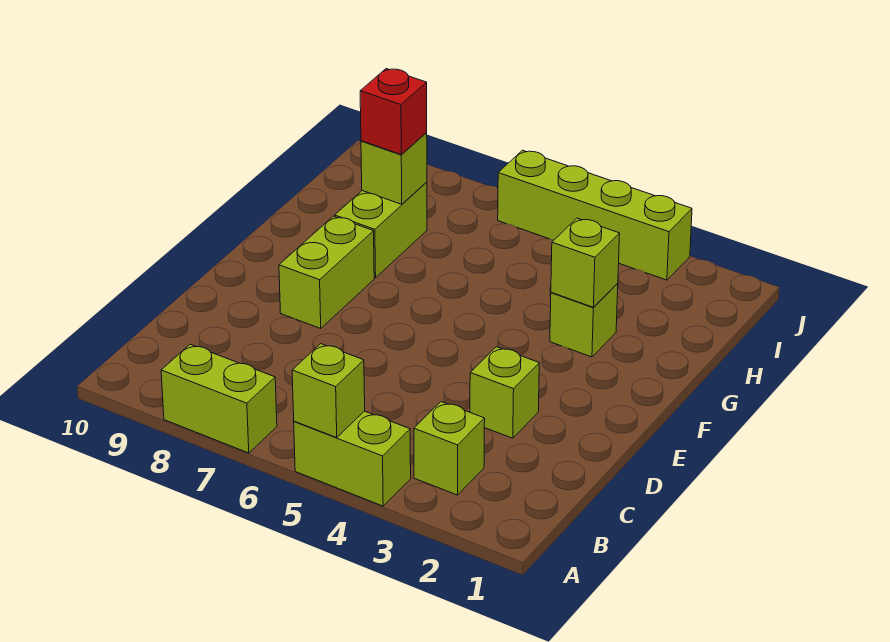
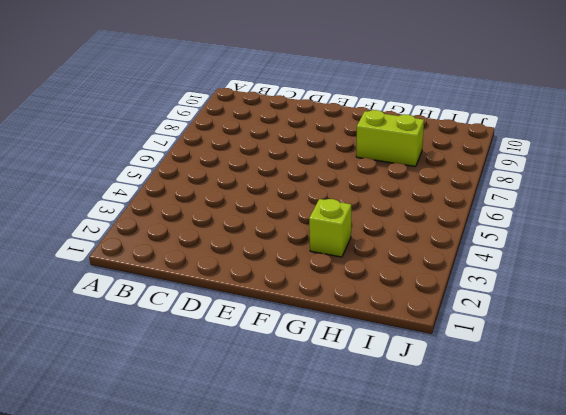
none -> lime 1x2 brick [294,411,411,506]
none -> lime 1x2 brick [161,344,277,453]
none -> lime 1x1 brick [414,402,485,495]

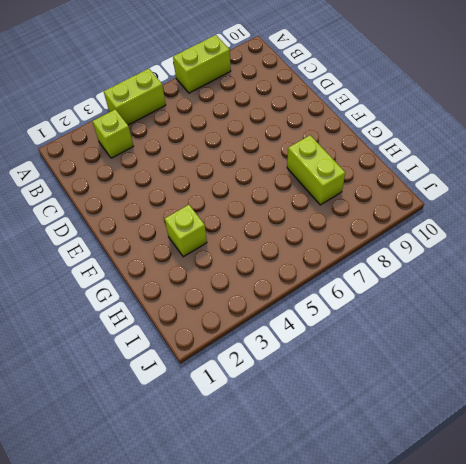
none -> lime 1x1 brick [470,347,539,438]
none -> lime 1x2 brick [279,216,374,328]
none -> lime 1x4 brick [498,150,692,280]

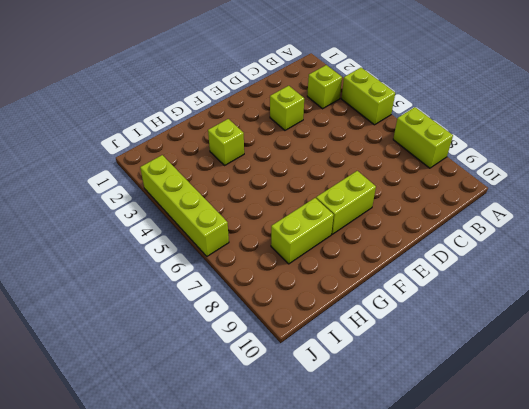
none -> lime 1x1 brick [292,344,365,438]
none -> lime 1x1 brick [551,218,620,307]
none -> lime 1x1 brick [361,133,427,204]

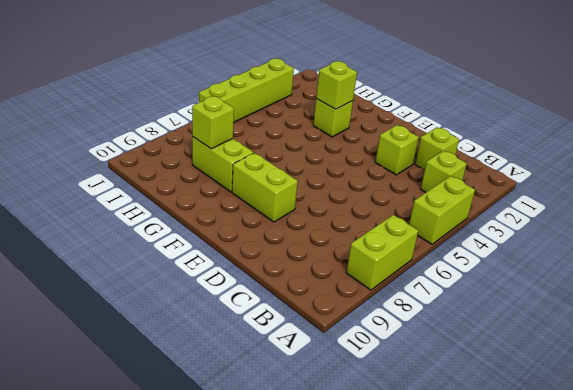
lime 1x1 brick [415,127,459,170] -> lime 1x1 brick moved to [292,344,365,438]
none -> red 1x1 brick [360,69,427,154]

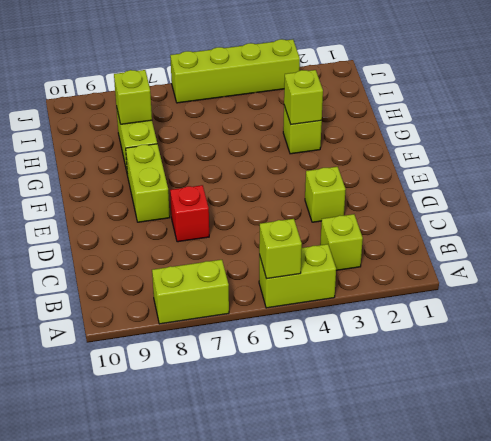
red 1x1 brick [170,185,209,242] -> red 1x1 brick moved to [360,69,427,154]

